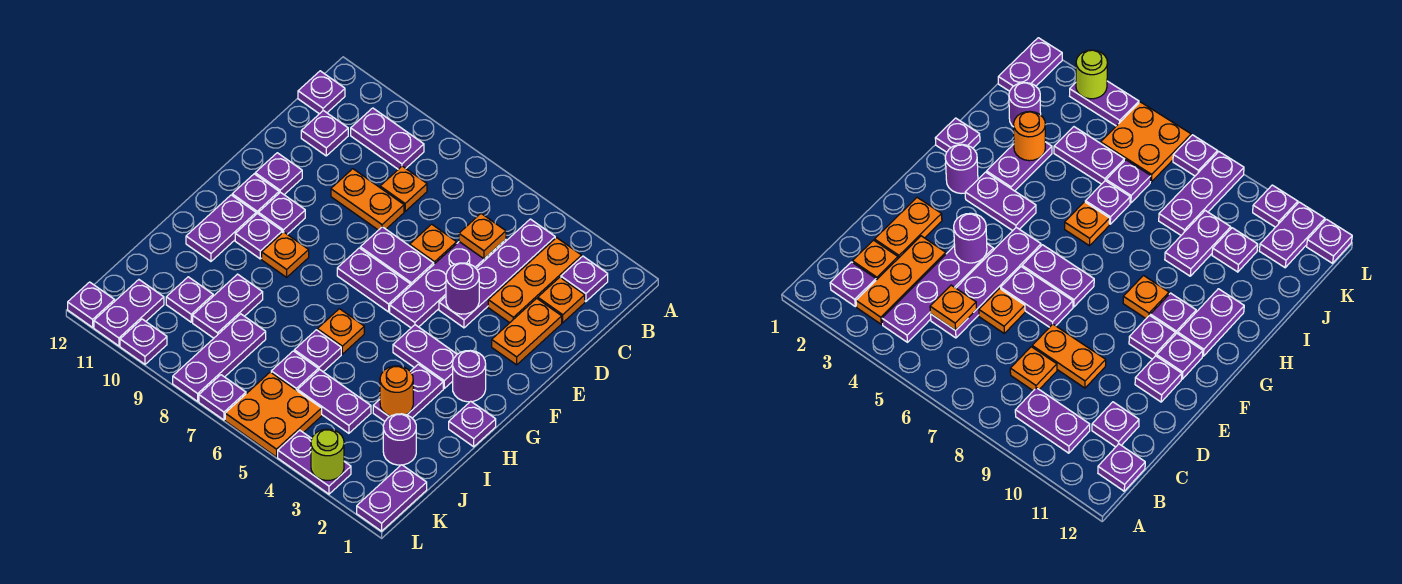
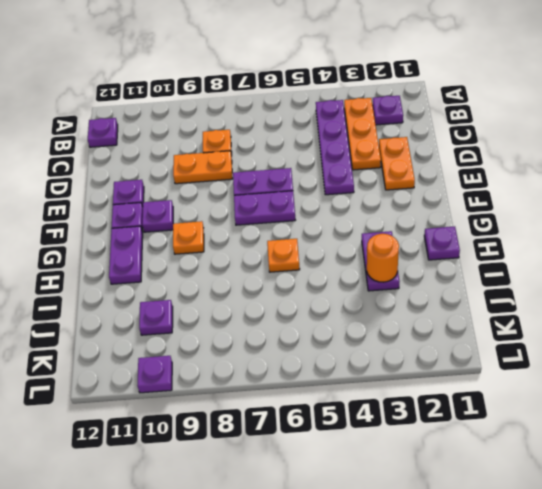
none -> purple 1x2 plate [351,108,424,169]
none -> orange 1x1 plate [538,277,585,323]
none -> purple 1x4 plate [390,239,506,328]
none -> purple 1x1 plate [301,111,348,156]

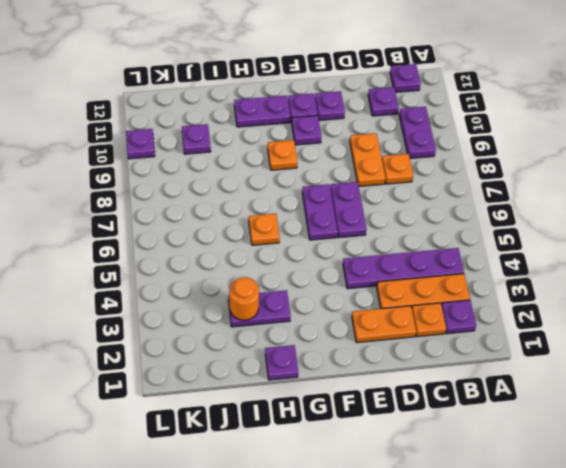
none -> purple 1x4 plate [390,239,506,328]
none -> orange 1x1 plate [410,224,457,264]
none -> purple 1x1 round brick [453,350,486,402]
none -> purple 1x2 plate [393,325,457,388]

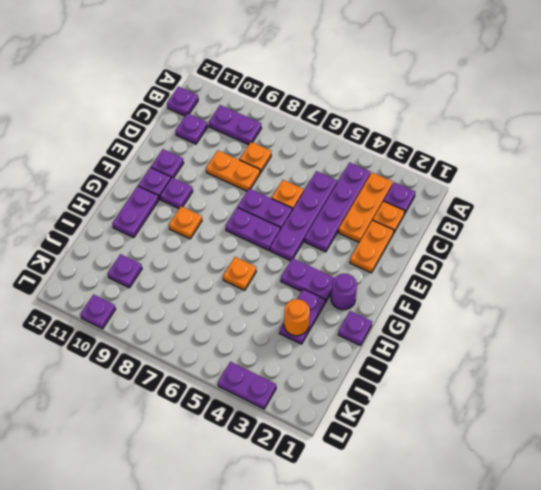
none -> purple 1x1 plate [235,213,282,259]
none -> purple 1x1 plate [294,330,341,372]
none -> purple 1x2 plate [193,274,263,338]
none -> purple 1x1 round brick [383,414,416,465]

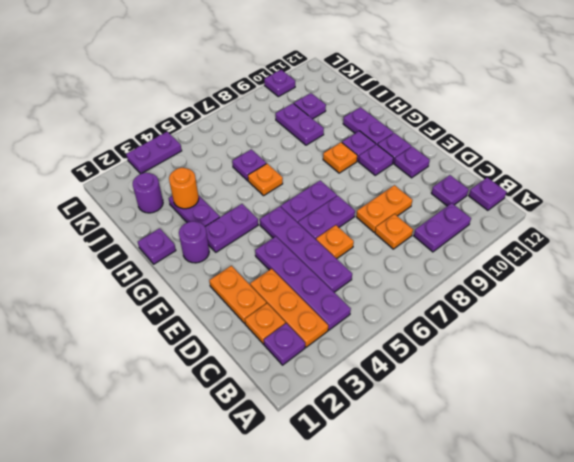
none -> purple 1x2 plate [298,369,371,433]
none -> purple 1x1 plate [271,351,318,391]
none -> purple 1x3 plate [173,314,266,401]
none -> purple 1x2 plate [357,465,427,531]

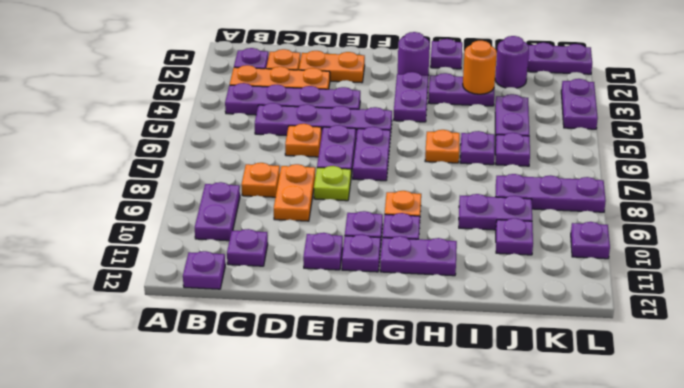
lime 1x1 plate [314,166,351,201] -> none
none -> orange 2x2 plate [225,372,322,457]
none -> purple 1x2 plate [94,280,164,346]
none -> purple 1x1 plate [199,375,246,420]
none -> purple 1x1 plate [68,282,115,327]

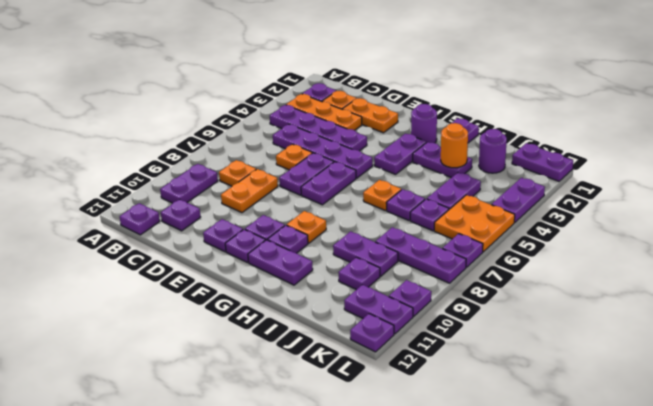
none -> orange 1x1 plate [459,214,506,259]
none -> purple 1x1 round brick [446,263,479,314]
none -> lime 1x1 round brick [311,429,344,481]

